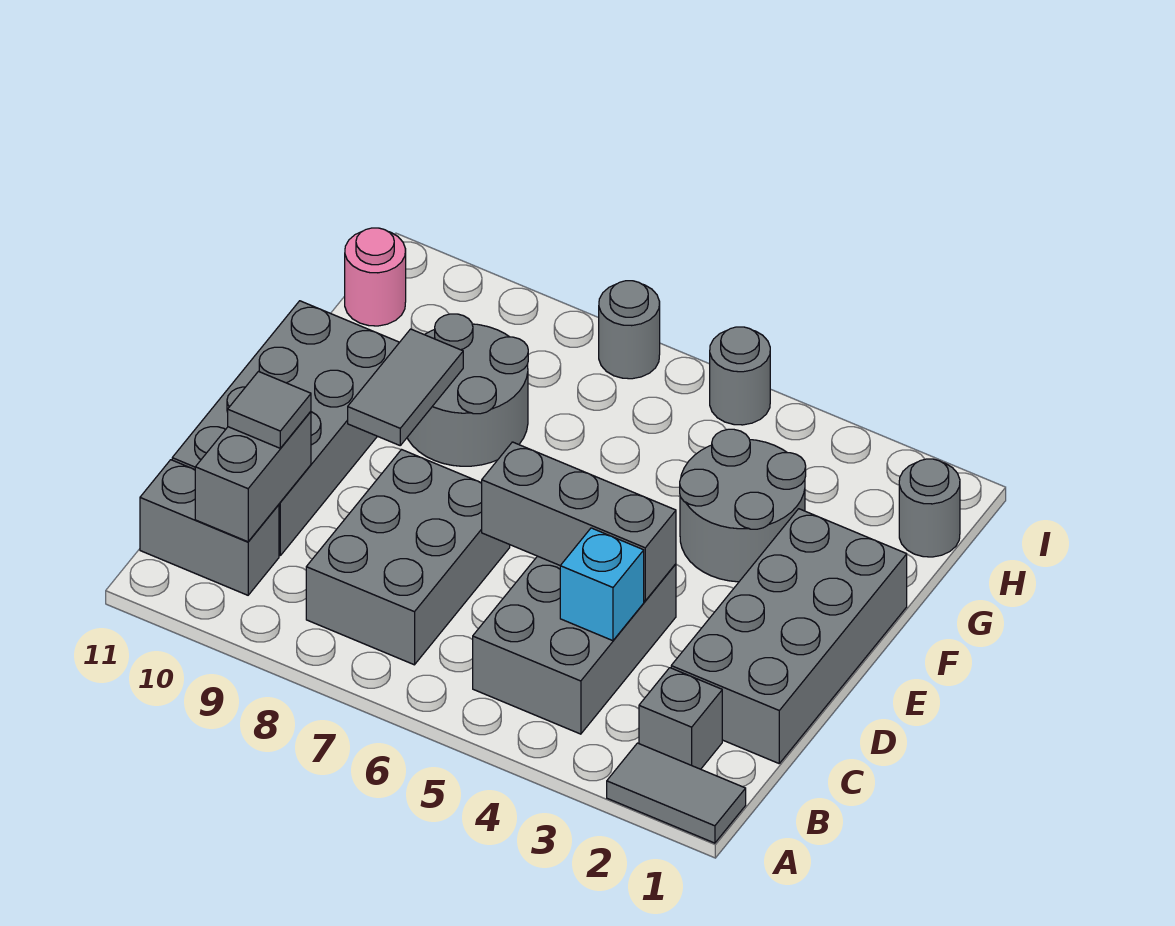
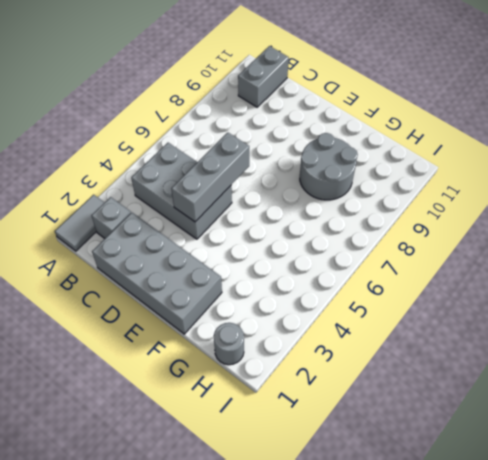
none -> grey 2x3 brick [306,450,510,665]
none -> grey 2x4 brick [172,301,400,556]
none -> grey 2x2 round brick [680,429,806,582]

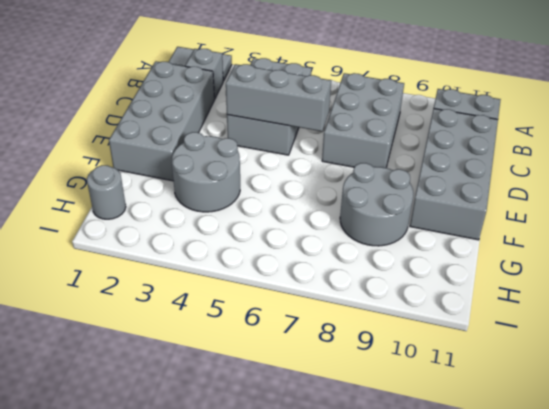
none -> pink 1x1 round brick [345,228,406,326]
none -> grey 1x1 round brick [710,327,770,425]
none -> grey 1x1 round brick [599,281,660,379]

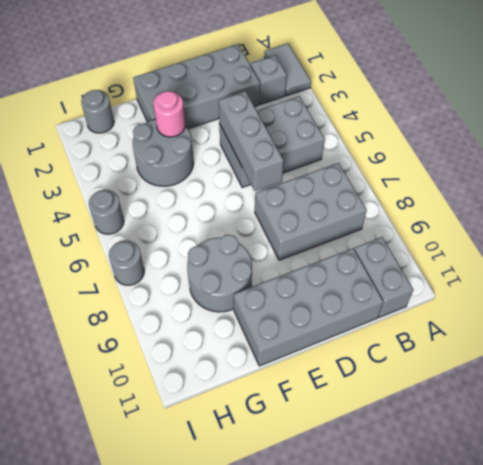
pink 1x1 round brick [153,91,185,137] -> pink 1x1 round brick moved to [345,228,406,326]
none -> grey 1x2 brick [195,411,311,542]
none -> cyan 1x1 brick [560,528,644,641]
none -> grey 1x2 tile [348,329,463,445]

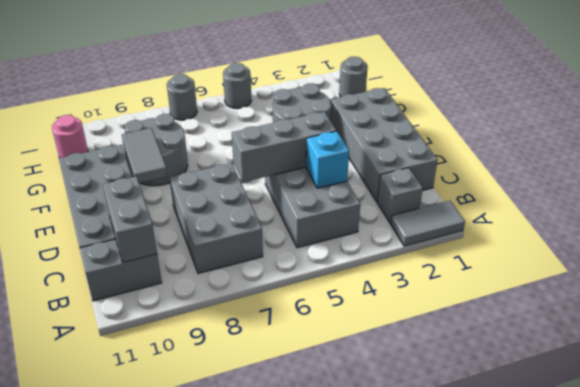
none -> grey 1x1 tile [228,372,311,448]

